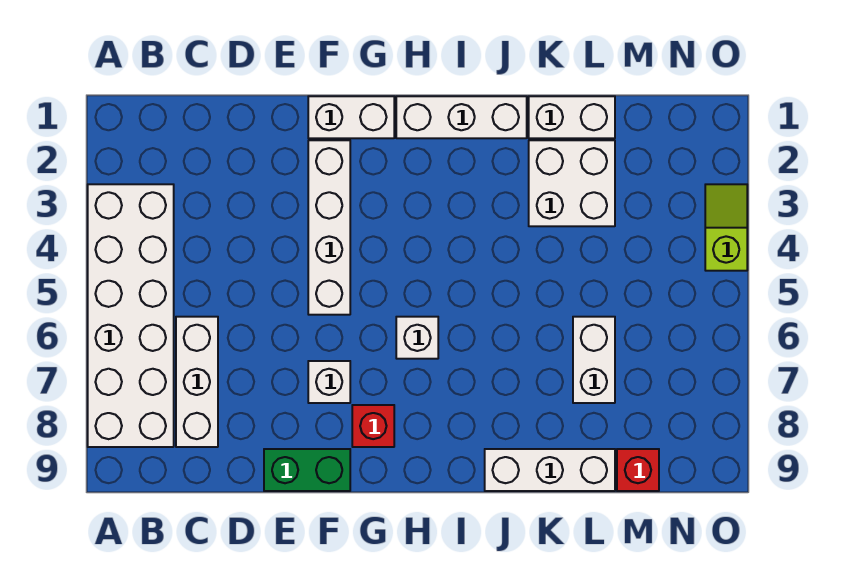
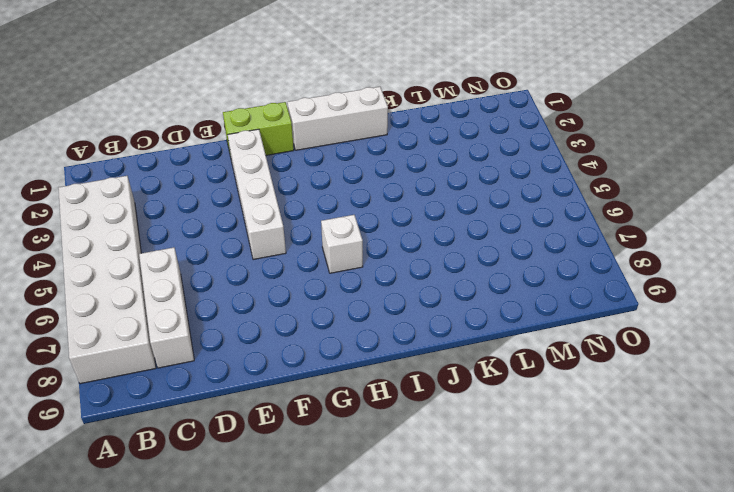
lime 1x2 brick [223,102,294,156] -> white 1x2 brick [308,96,394,138]
none -> green 1x2 brick [264,449,350,491]
none -> white 1x1 brick [308,361,350,403]
none -> red 1x1 brick [352,405,394,447]

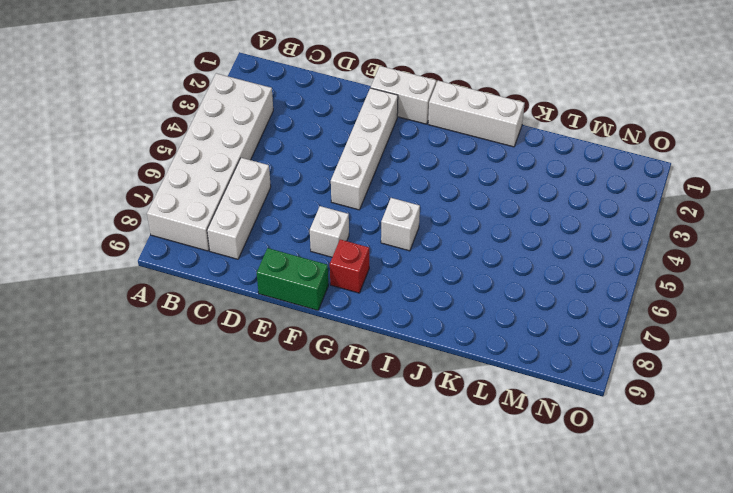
none -> white 1x3 brick [485,449,615,491]
none -> white 1x2 brick [529,96,615,138]
none -> white 2x2 brick [529,140,615,226]

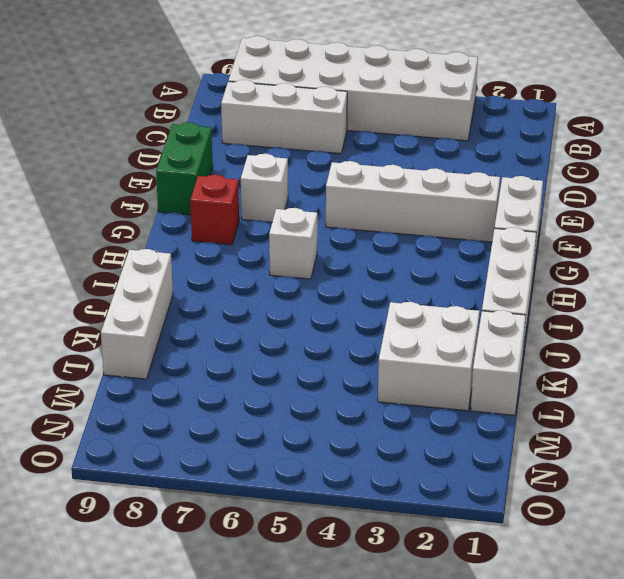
none -> white 1x2 brick [573,317,615,403]
none -> red 1x1 brick [617,449,659,491]
none -> lime 1x2 slope [705,184,747,271]

